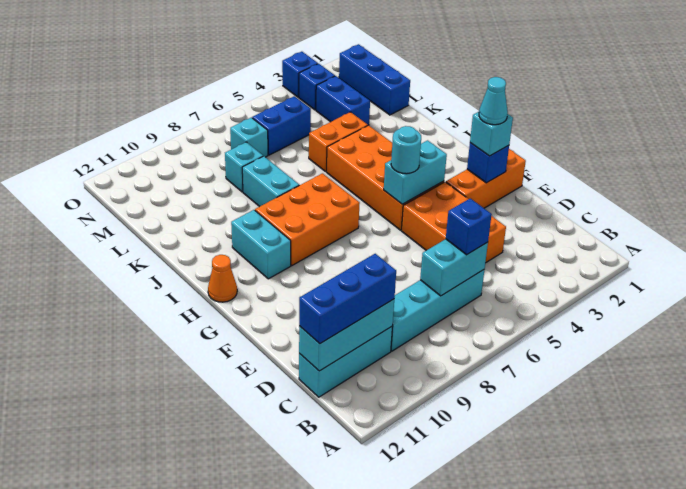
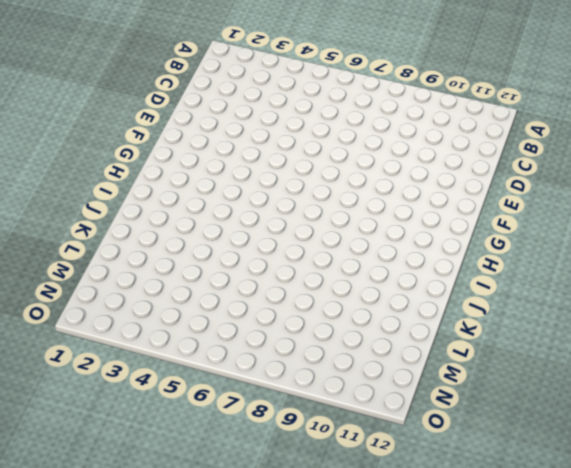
none -> cyan 1x4 brick [391,270,484,351]
none -> cyan 1x3 brick [299,326,393,397]
none -> orange 2x3 brick [402,182,506,263]

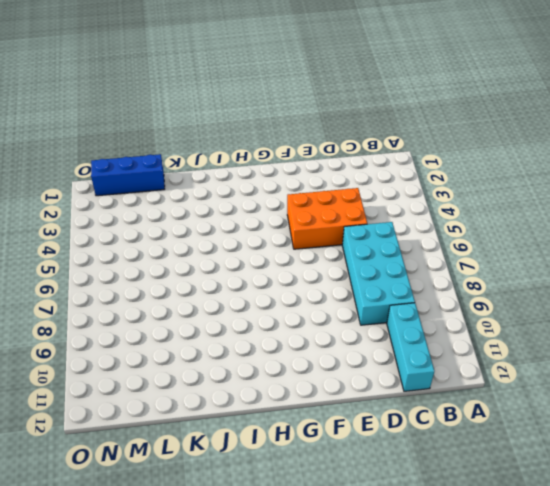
cyan 2x4 brick [342,222,415,325] -> cyan 1x4 brick [391,270,484,351]
none -> orange 1x3 brick [446,149,526,208]
none -> orange 2x4 brick [327,125,444,230]
none -> orange 2x3 brick [255,173,360,265]

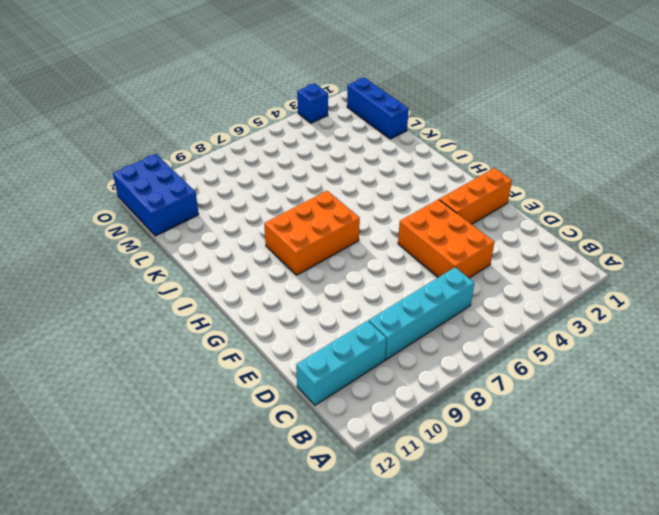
blue 2x3 brick [113,154,199,236] -> none
none -> orange 2x4 brick [327,125,444,230]
none -> cyan 1x2 brick [231,210,291,279]
none -> orange 1x1 cone [208,255,237,302]

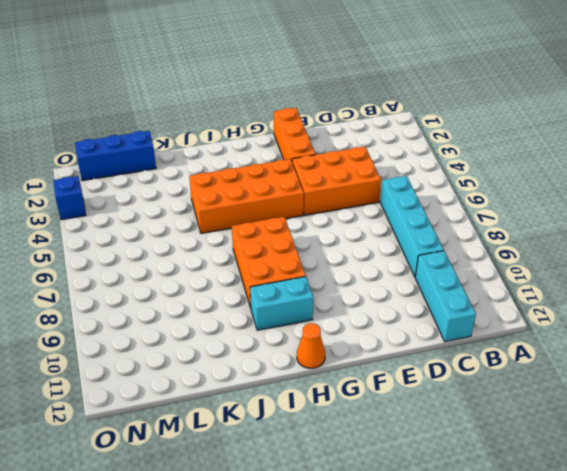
none -> cyan 1x2 brick [242,156,299,207]
none -> orange 1x2 brick [309,112,368,171]
none -> blue 1x2 brick [316,76,370,125]

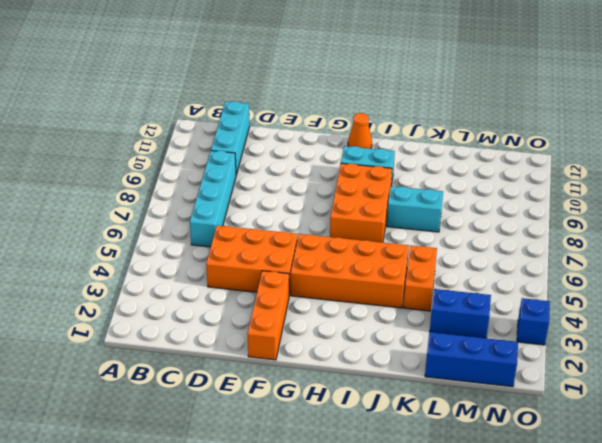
none -> cyan 1x1 brick [225,142,263,192]
none -> blue 1x2 brick [252,96,311,155]
none -> cyan 1x1 brick [230,117,268,157]

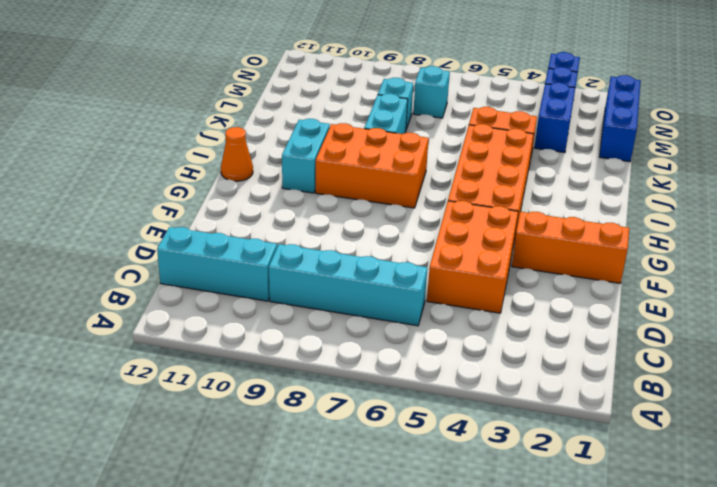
none -> blue 1x2 brick [252,96,311,155]
none -> cyan 1x2 brick [420,239,488,296]
none -> cyan 1x3 brick [299,299,394,371]

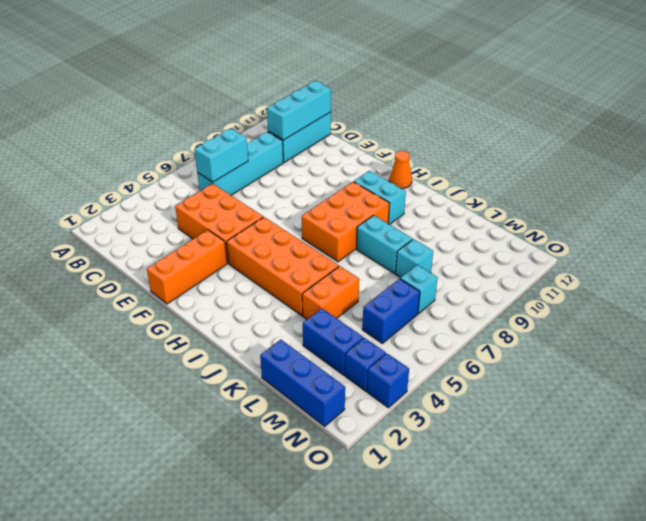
none -> blue 1x1 brick [467,143,509,183]
none -> cyan 1x2 brick [384,140,447,204]
none -> blue 1x1 brick [446,198,492,255]

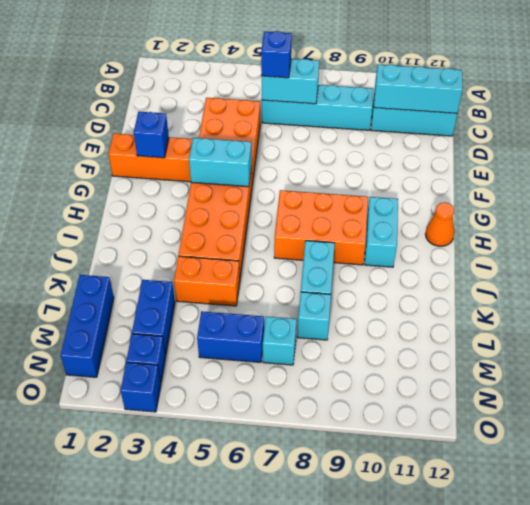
none -> blue 1x3 brick [299,254,396,344]
none -> cyan 1x1 brick [470,112,513,156]
none -> cyan 1x1 round brick [391,126,421,174]

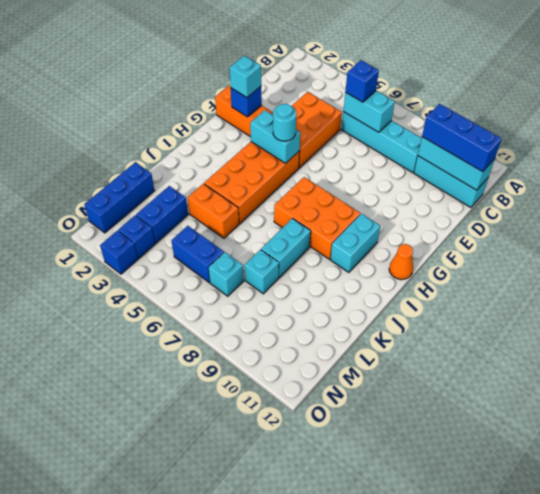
none -> cyan 1x1 cone [479,77,508,125]

